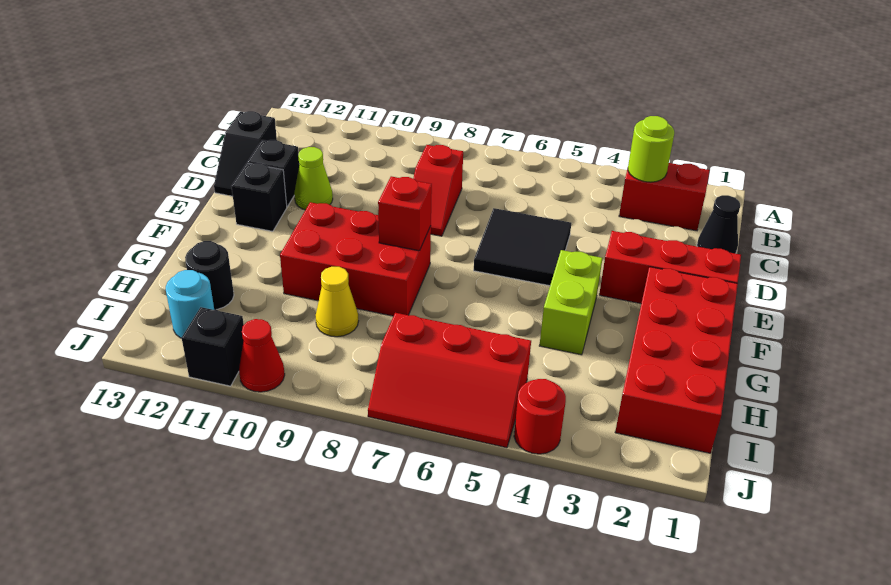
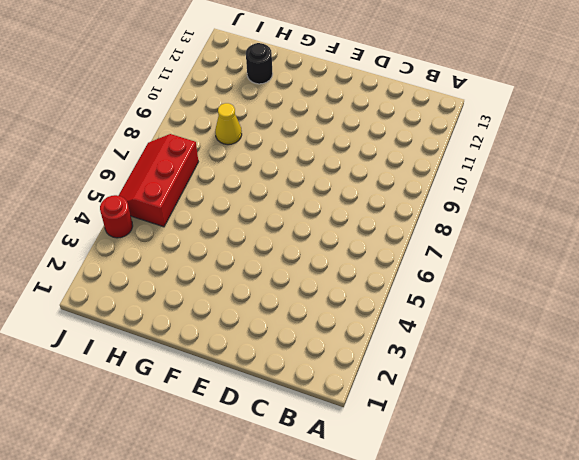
none -> red 1x2 brick [619,163,710,231]
none -> black 1x1 cone [697,195,740,254]
none -> red 1x2 slope [413,145,463,236]

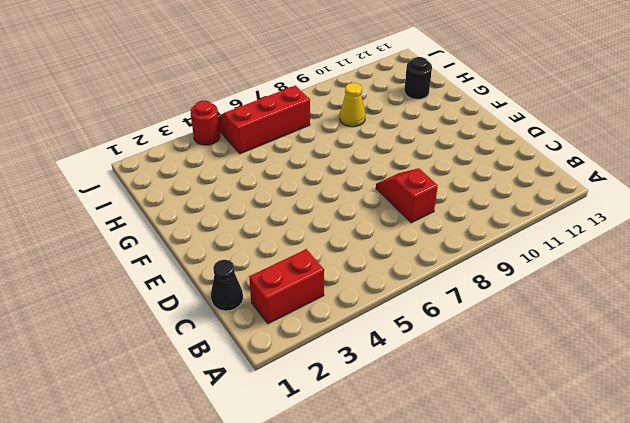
none -> black 1x2 slope [214,111,277,196]
none -> black 2x2 tile [474,208,571,286]
none -> lime 1x1 cone [294,147,333,210]

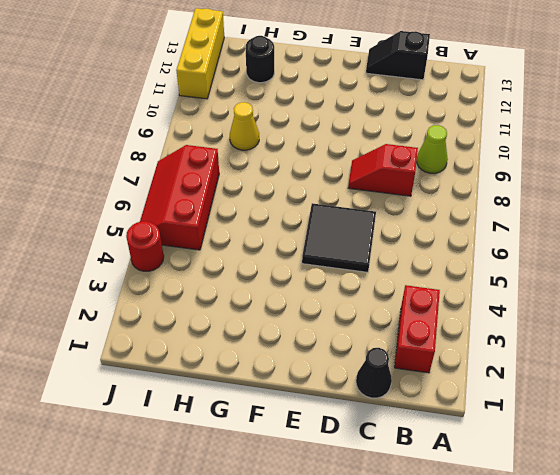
lime 1x1 cone [417,125,448,173] -> lime 1x1 cone moved to [294,147,333,210]
yellow 1x3 brick [176,8,224,99] -> black 1x1 brick [182,307,244,386]
none -> black 1x1 brick [247,140,299,206]
none -> red 1x3 brick [599,231,741,303]
none -> black 1x1 brick [231,163,287,231]

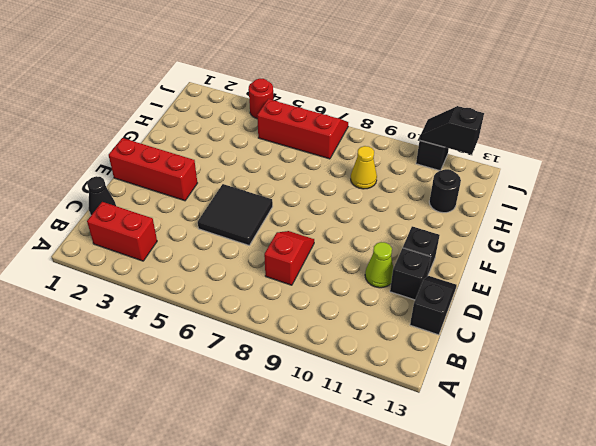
black 1x2 slope [420,106,484,155] -> none
none -> red 2x4 brick [615,267,738,453]
none -> lime 1x2 brick [539,250,603,355]
none -> red 2x3 brick [280,202,431,316]

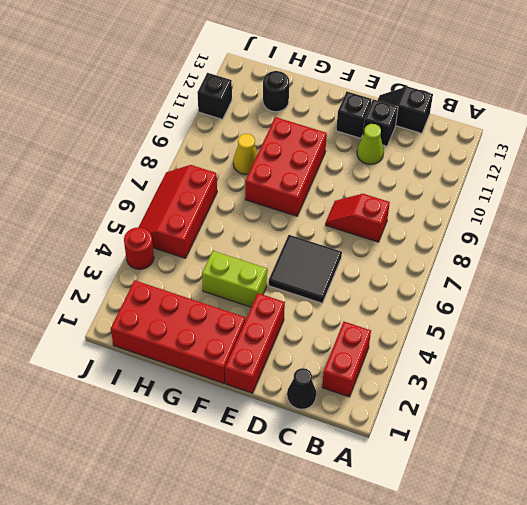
none -> cyan 1x1 round brick [166,270,214,338]
none -> red 1x1 cone [239,319,285,392]
none -> lime 1x1 round brick [628,116,674,182]

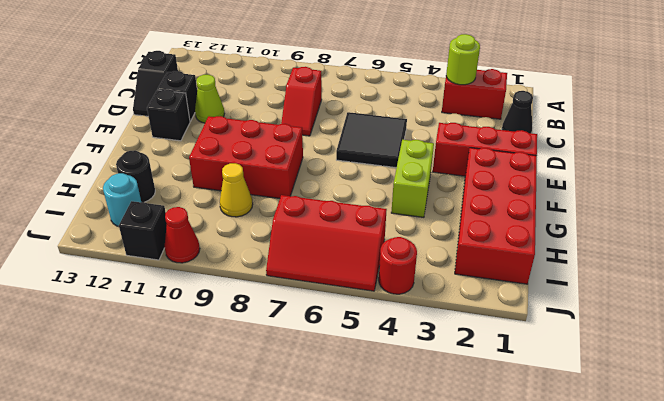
none -> red 1x1 brick [378,176,432,251]

